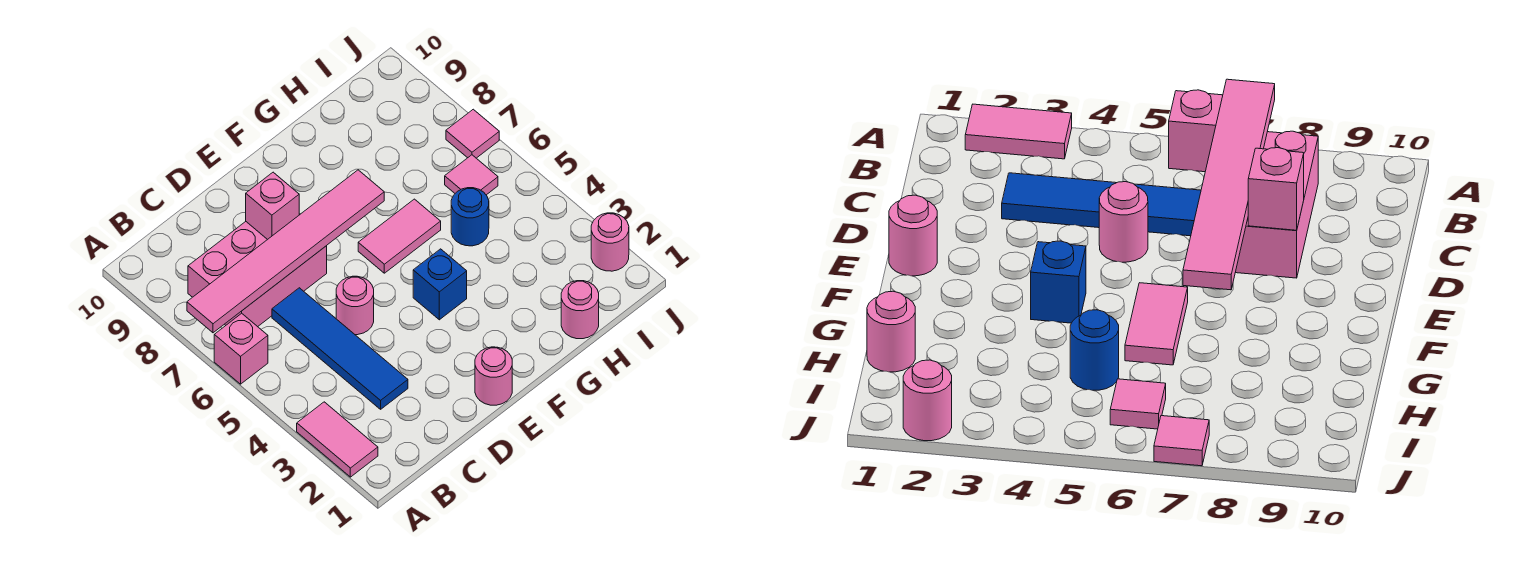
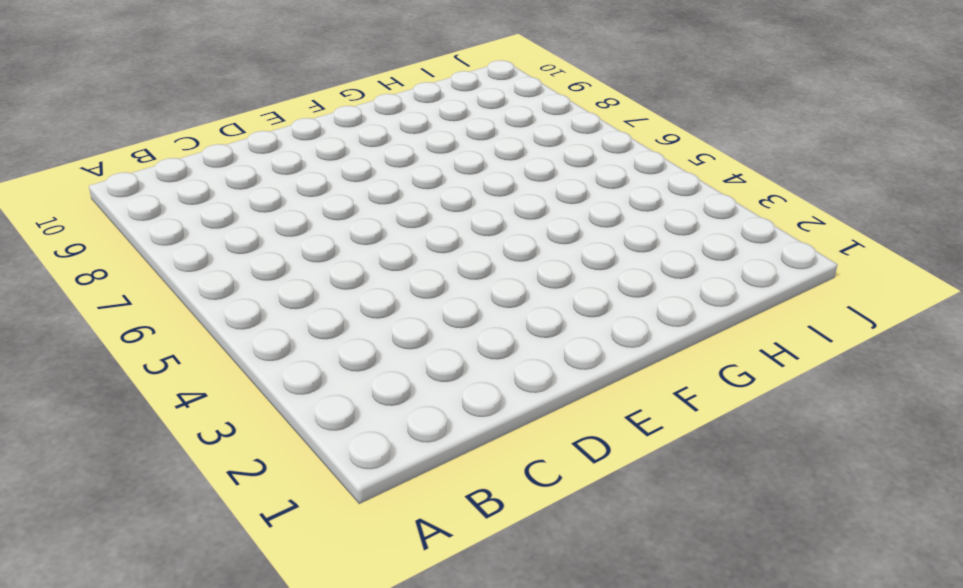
none -> pink 1x2 tile [297,402,378,477]
none -> pink 1x1 brick [214,313,268,384]
none -> pink 2x3 brick [188,222,327,327]

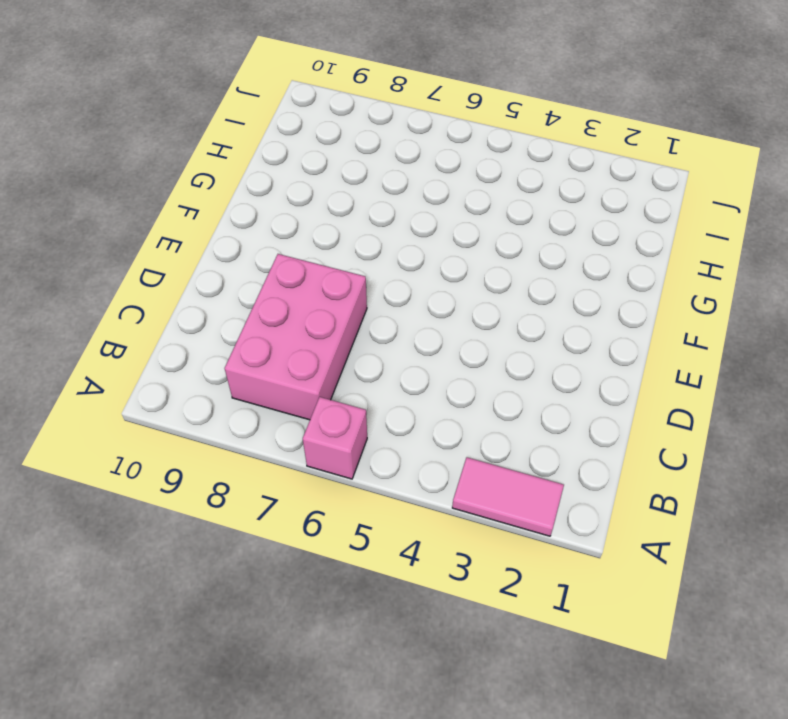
none -> blue 1x4 tile [272,288,408,409]
none -> pink 1x1 round brick [336,276,374,335]
none -> pink 1x1 round brick [475,347,512,405]

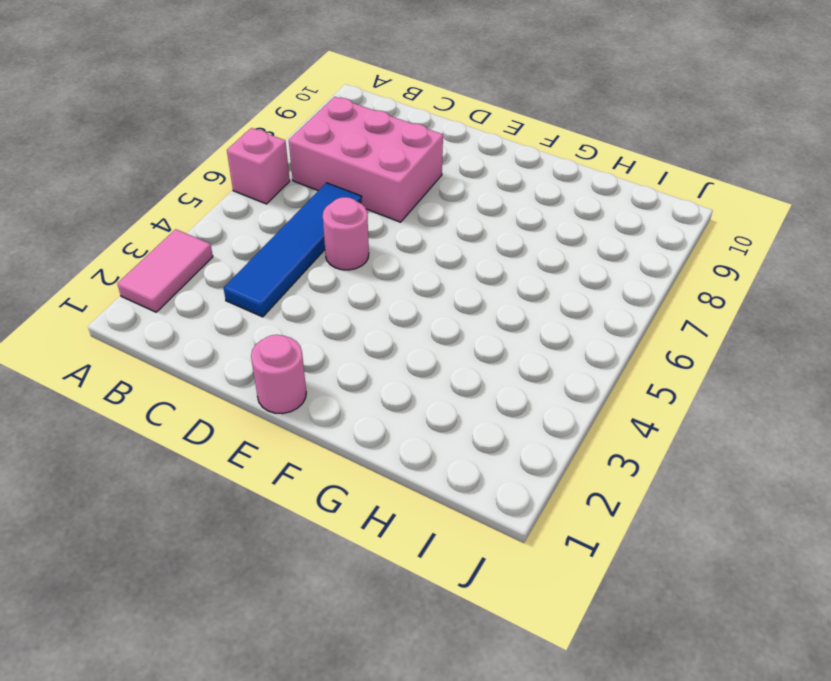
none -> blue 1x1 brick [413,249,467,320]
none -> pink 1x2 tile [358,199,441,273]
none -> pink 1x1 round brick [561,281,599,339]

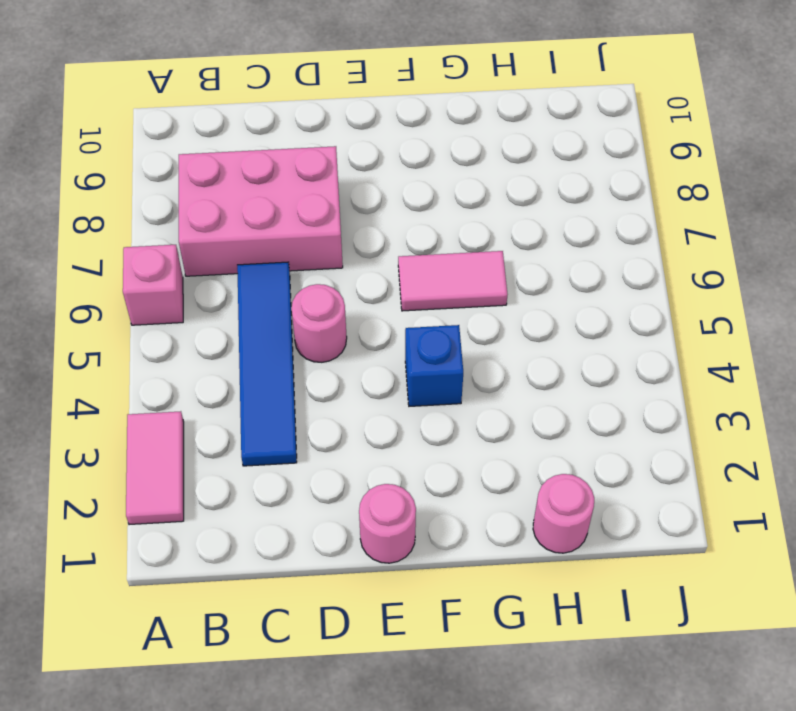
none -> blue 1x1 round brick [451,188,489,246]
none -> pink 1x1 tile [445,155,498,195]
none -> pink 1x1 round brick [591,213,629,271]

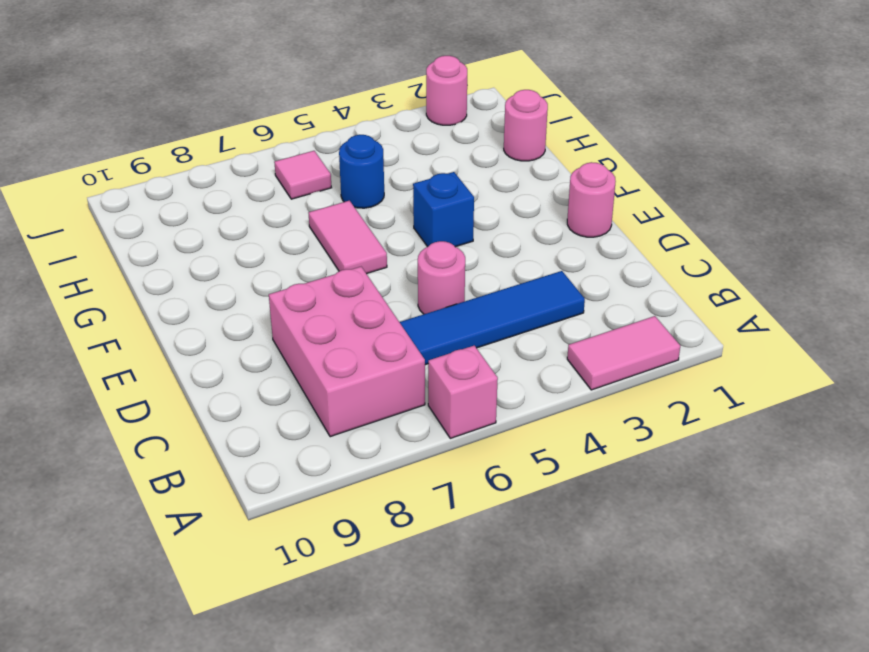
none -> pink 1x1 tile [446,109,499,158]
none -> pink 1x6 tile [187,170,384,333]
none -> pink 1x1 brick [246,172,299,240]

